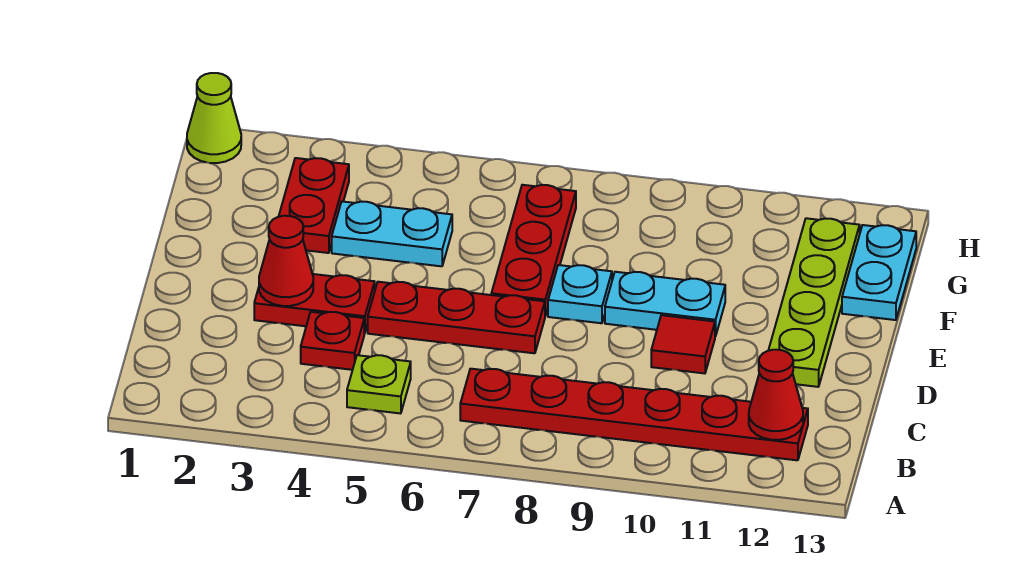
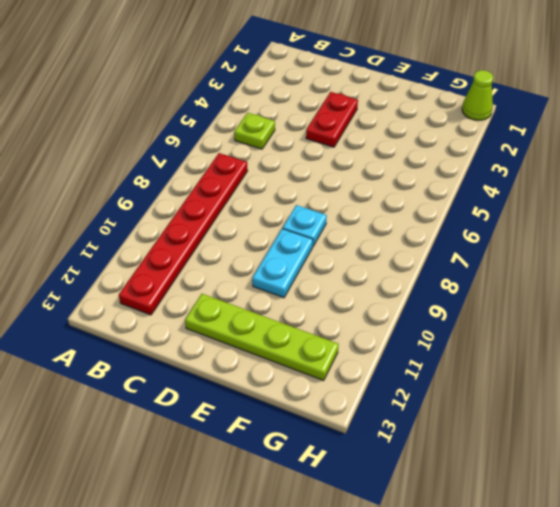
none -> red 1x1 plate [301,312,364,370]
none -> red 1x3 plate [368,282,545,353]
none -> red 1x1 tile [651,315,715,373]

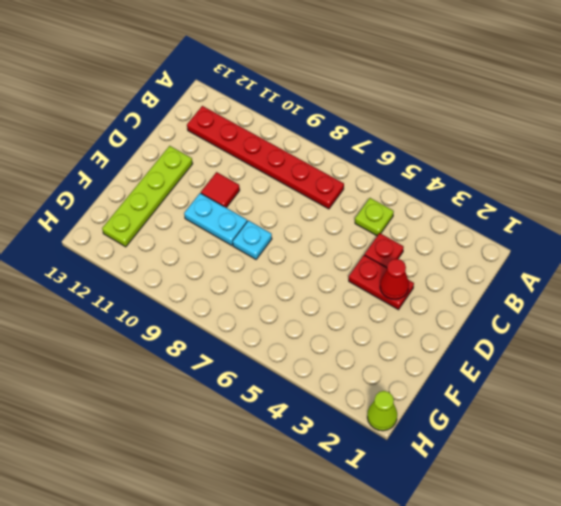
none -> red 1x3 plate [368,282,545,353]
none -> red 1x3 plate [491,185,576,316]
none -> red 1x2 plate [279,158,349,253]

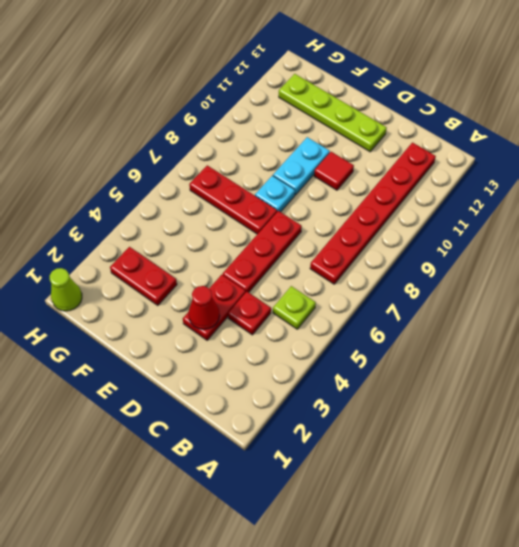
none -> cyan 1x2 plate [332,201,452,266]
none -> cyan 1x2 plate [842,225,916,320]
none -> red 1x1 cone [749,350,803,440]

